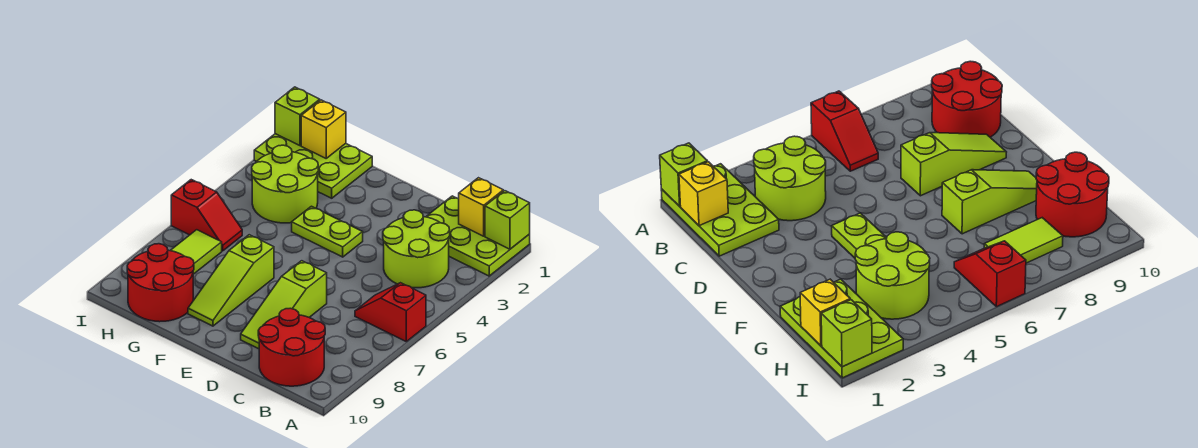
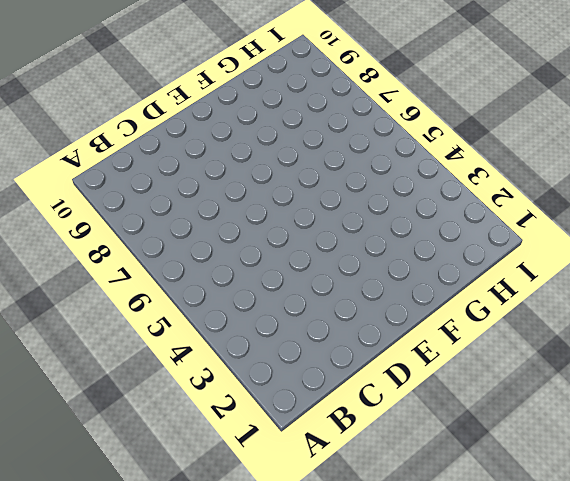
none -> lime 2x3 plate [426,196,530,276]
none -> red 1x2 slope [355,283,426,341]
none -> lime 2x2 round brick [383,210,450,288]

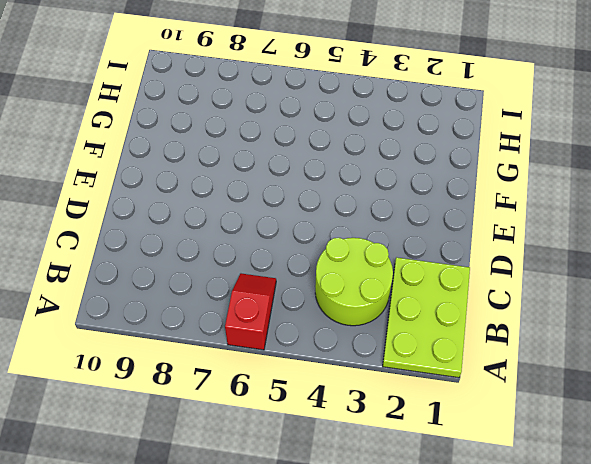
none -> red 2x2 round brick [258,308,325,386]
none -> lime 1x3 slope [241,261,327,349]
none -> lime 1x2 plate [292,206,363,257]

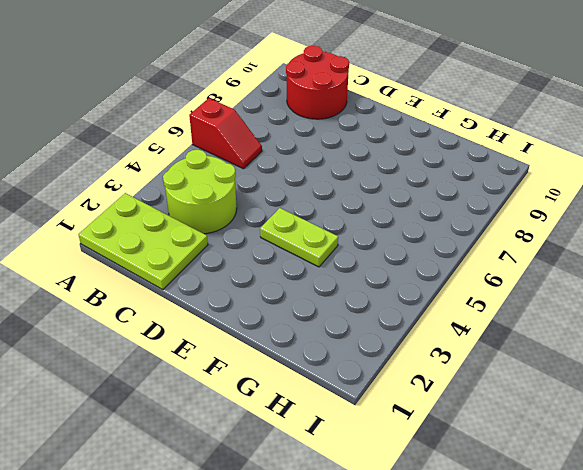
none -> lime 1x3 slope [241,261,327,349]
none -> lime 1x3 slope [188,235,274,326]
none -> lime 2x3 plate [254,134,372,198]

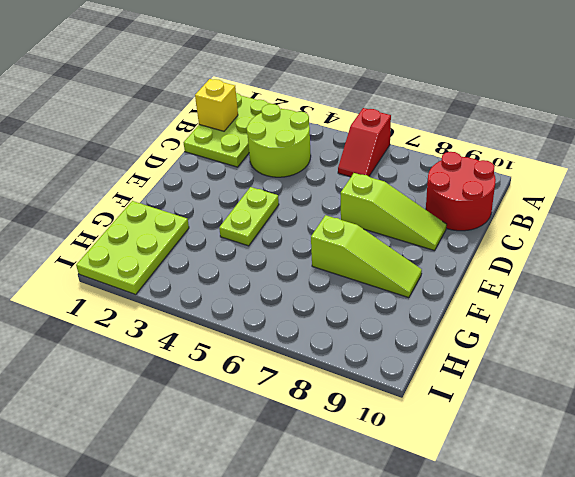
none -> lime 2x2 round brick [252,145,318,223]
none -> red 2x2 round brick [127,244,194,322]
none -> red 1x2 slope [171,180,242,251]

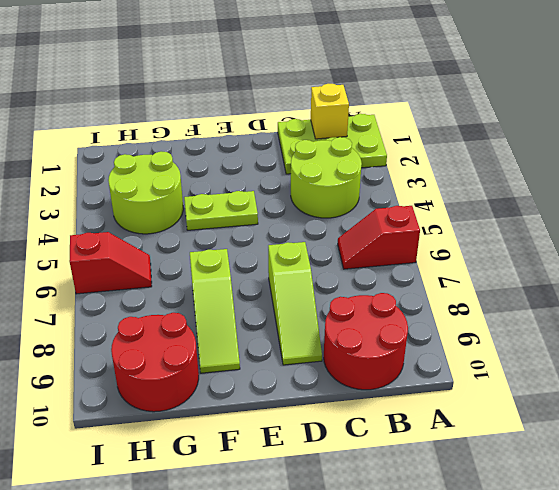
none -> lime 2x3 plate [254,134,372,198]
none -> lime 1x2 tile [170,230,222,274]
none -> lime 1x1 brick [485,191,530,249]

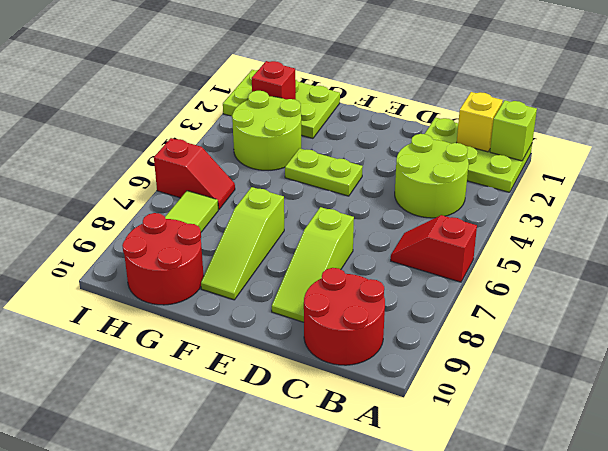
red 1x1 brick [252,61,296,100] -> none
none -> yellow 1x1 brick [301,100,346,158]
none -> lime 1x1 brick [275,87,320,146]

